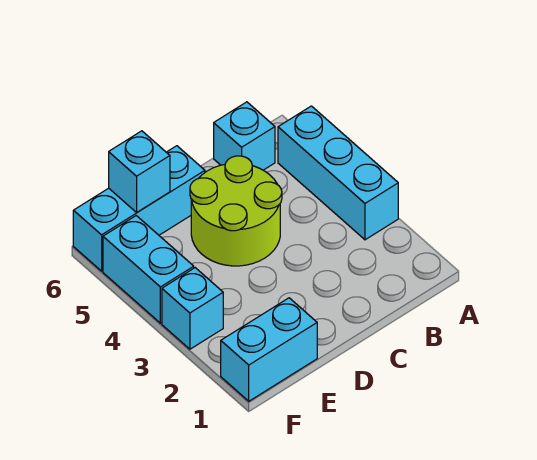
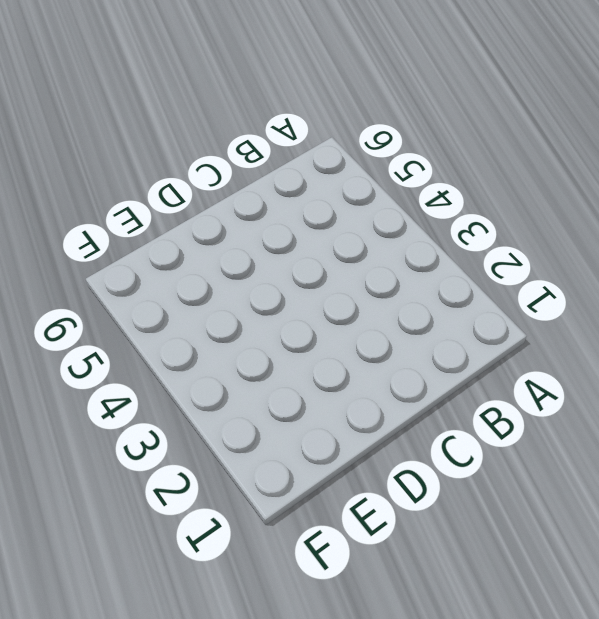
none -> cyan 1x3 brick [278,106,398,240]
none -> cyan 1x1 brick [214,102,275,170]

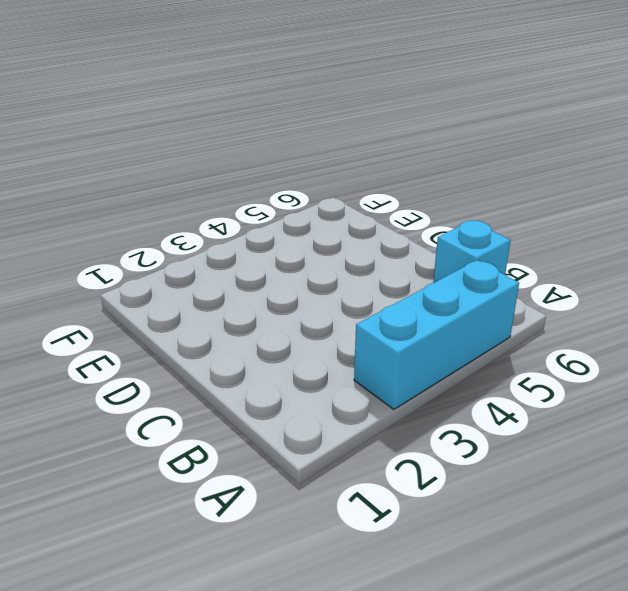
none -> lime 2x2 round brick [190,156,282,266]
none -> cyan 1x3 brick [73,146,205,271]

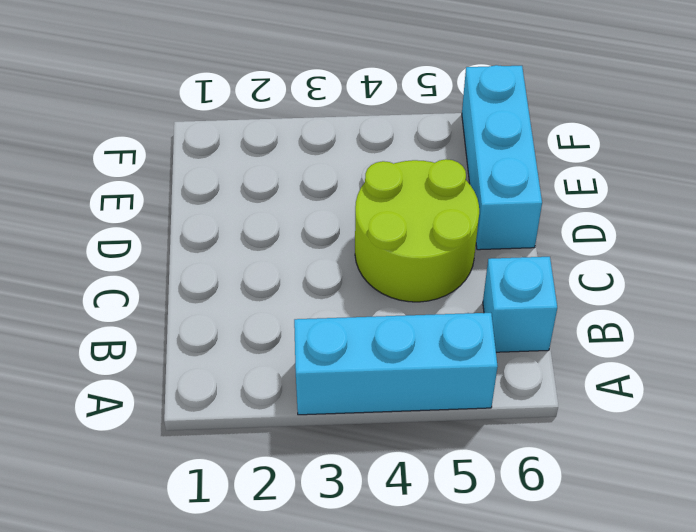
none -> cyan 1x2 brick [221,298,317,401]
none -> cyan 1x1 brick [162,268,223,349]

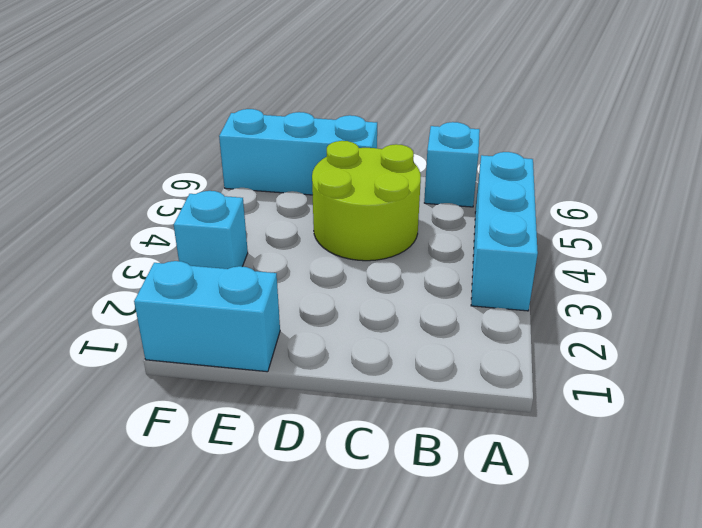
none -> cyan 1x2 brick [103,216,194,323]
none -> cyan 1x1 brick [109,131,170,212]

